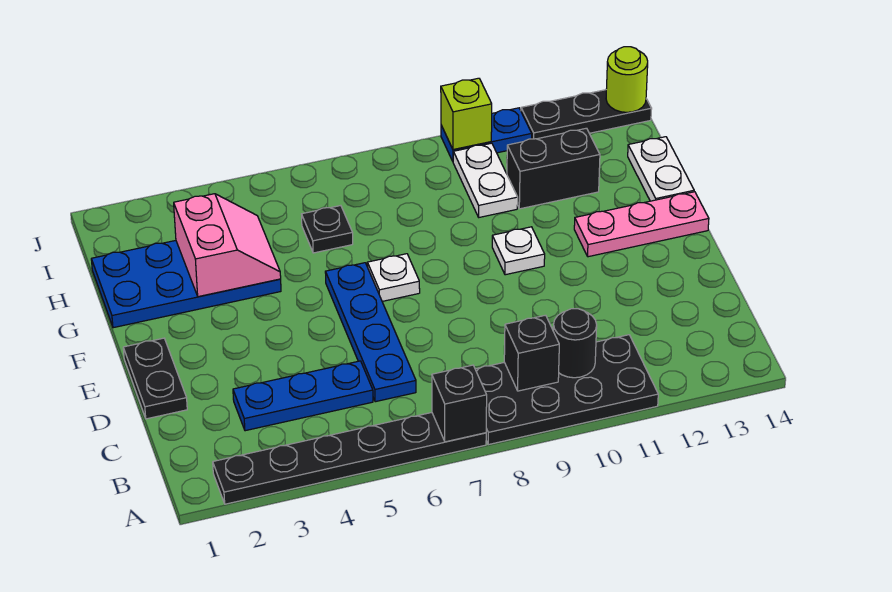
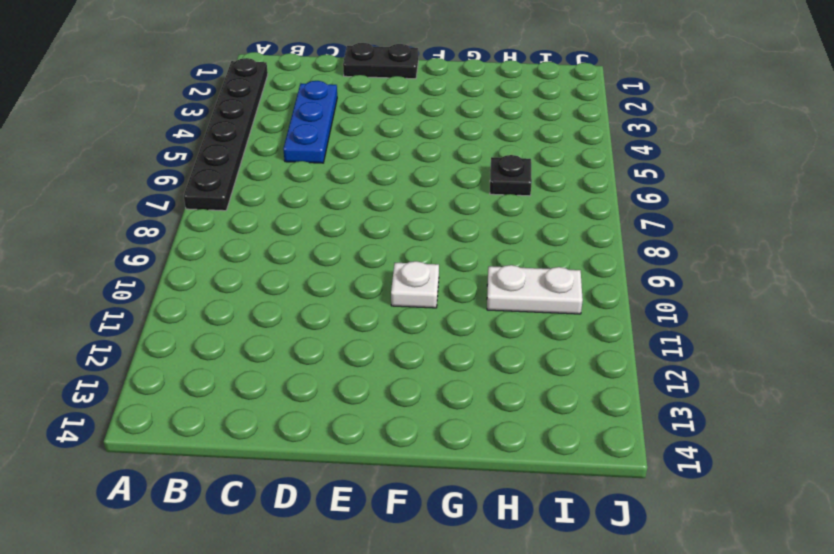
none -> black 2x4 plate [475,335,658,445]
none -> blue 1x4 plate [325,263,416,402]
none -> white 1x1 plate [367,254,420,301]

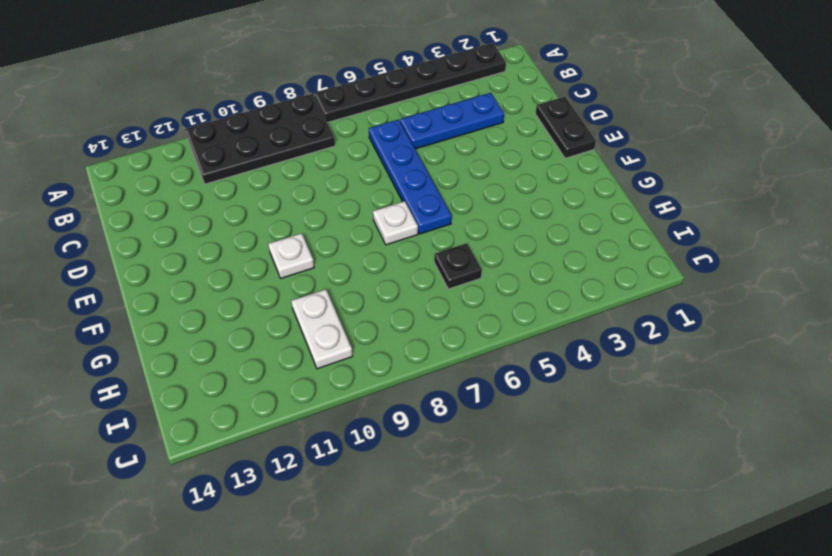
none -> pink 1x3 plate [574,192,709,257]
none -> blue 2x4 plate [91,240,281,328]
none -> white 1x2 plate [628,137,694,201]

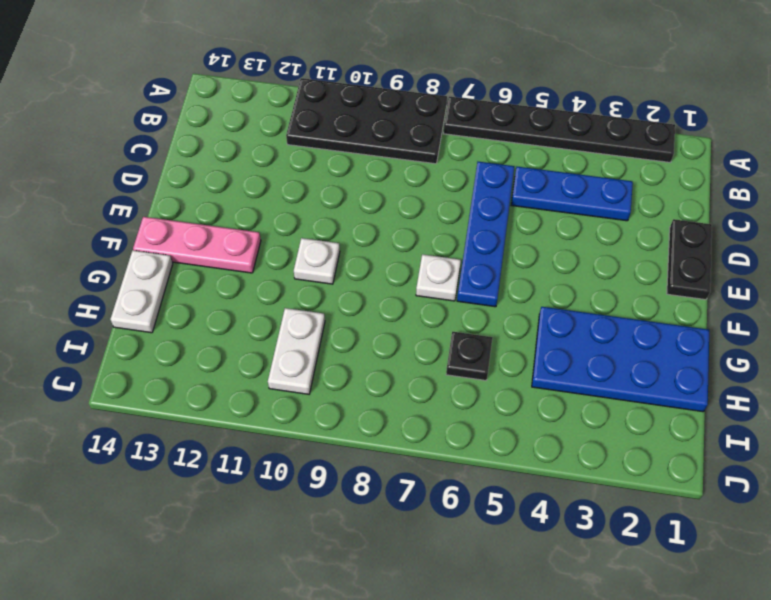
none -> black 1x2 brick [507,128,600,209]
none -> blue 1x2 plate [441,108,532,161]
none -> black 1x3 plate [521,90,652,139]

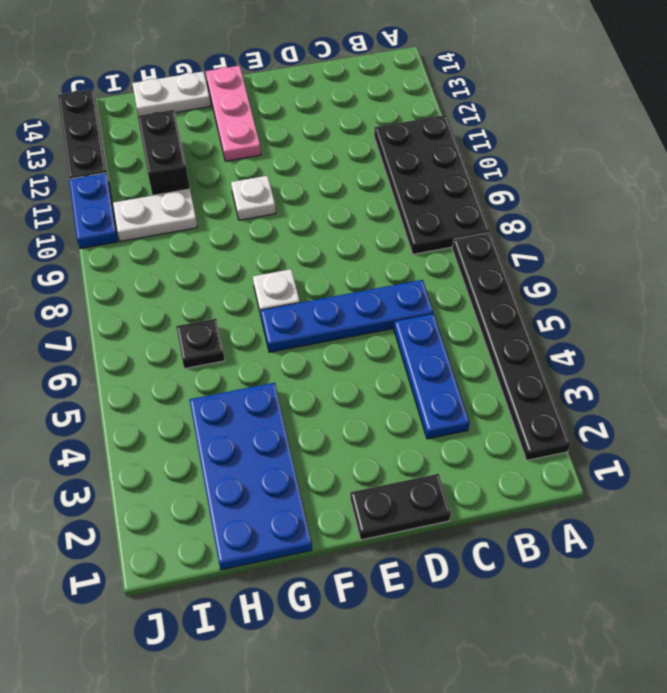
none -> black 1x1 brick [432,365,487,442]
none -> black 1x1 brick [504,315,559,391]
none -> black 1x1 round brick [553,309,597,378]

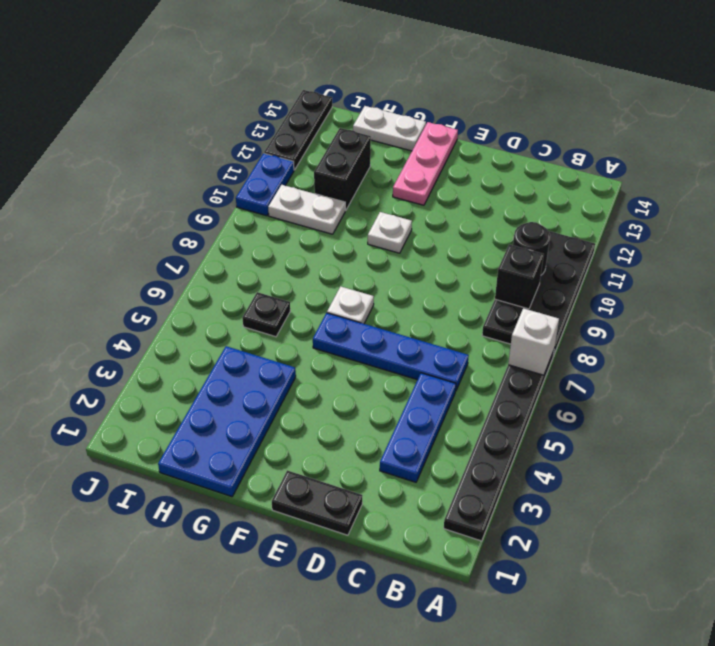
white 1x1 brick [508,308,559,375] -> black 1x1 brick [432,365,487,442]
none -> pink 2x2 slope [174,194,281,297]
none -> lime 1x1 brick [441,78,492,149]
none -> lime 1x1 round brick [606,47,648,112]

